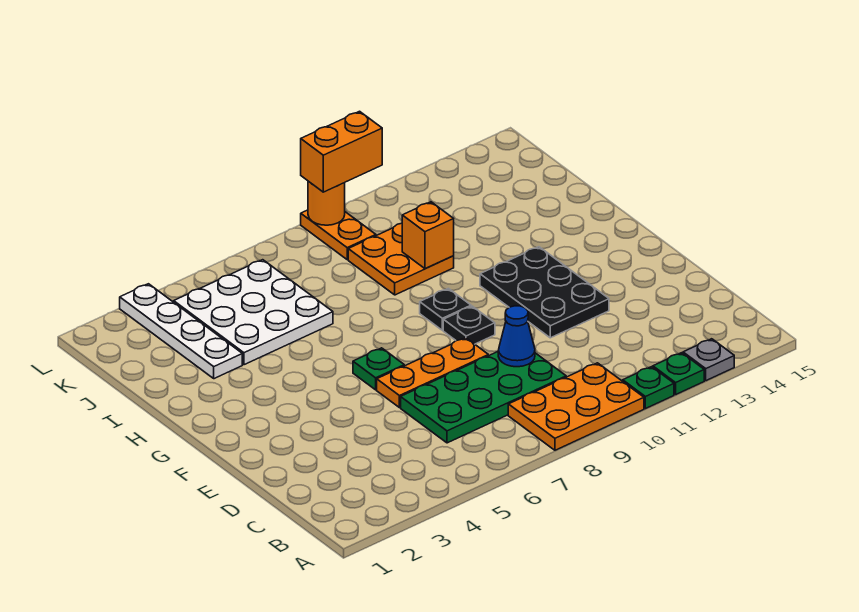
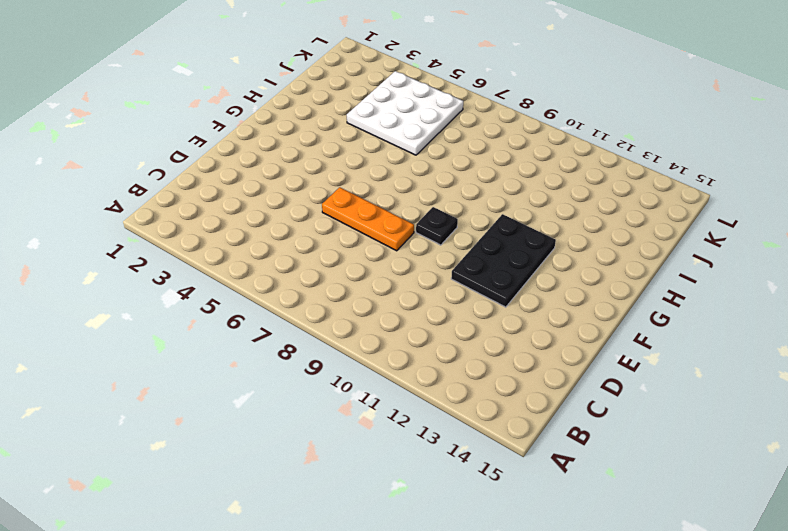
none -> orange 2x3 plate [508,363,644,450]
none -> green 1x1 plate [623,367,674,409]
none -> green 1x1 plate [653,353,704,394]

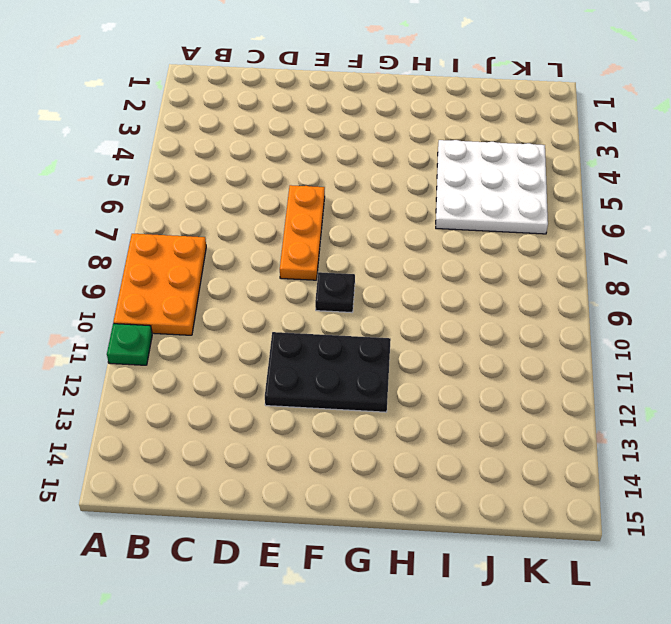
none -> green 1x1 plate [653,353,704,394]
none -> grey 1x1 plate [683,339,734,381]
none -> green 2x4 plate [401,352,566,443]

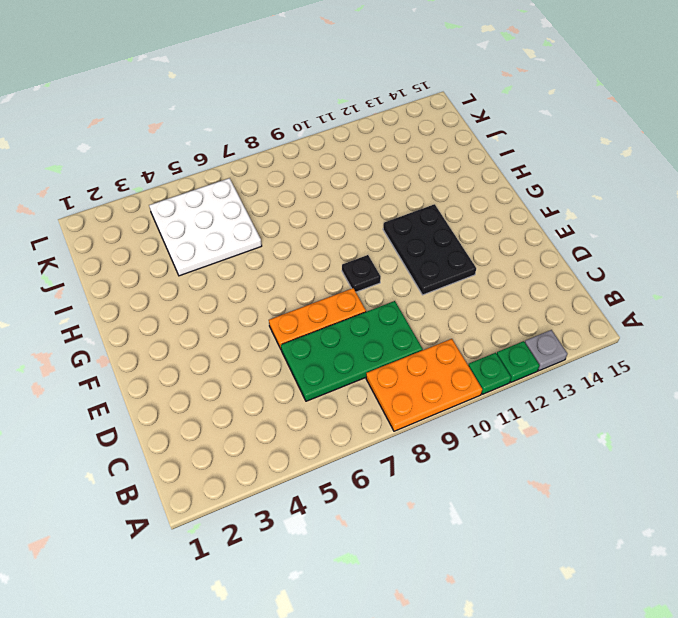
none -> green 1x1 plate [353,348,404,390]
none -> black 1x1 plate [420,288,471,330]
none -> white 1x4 plate [120,284,242,379]

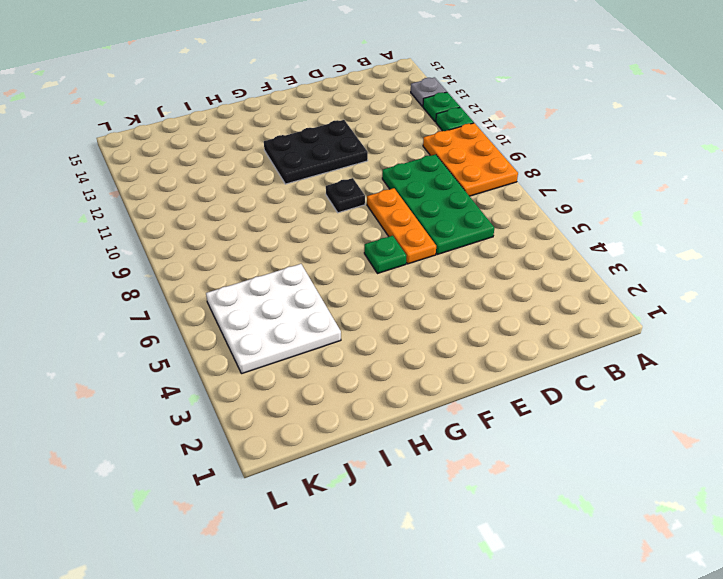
none -> black 1x1 plate [420,288,471,330]
none -> white 1x4 plate [120,284,242,379]
none -> orange 2x2 plate [348,223,454,295]

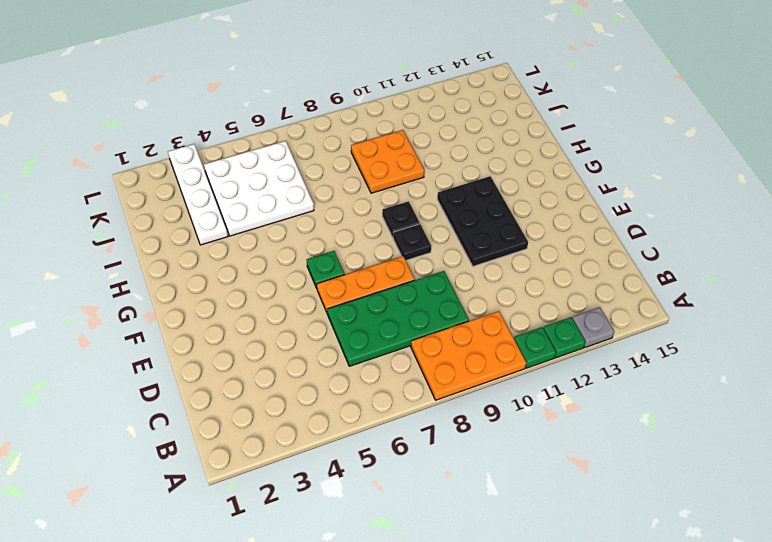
none -> orange 1x2 plate [301,210,376,260]
none -> blue 1x1 cone [498,306,535,367]
none -> orange 1x1 brick [402,202,454,269]

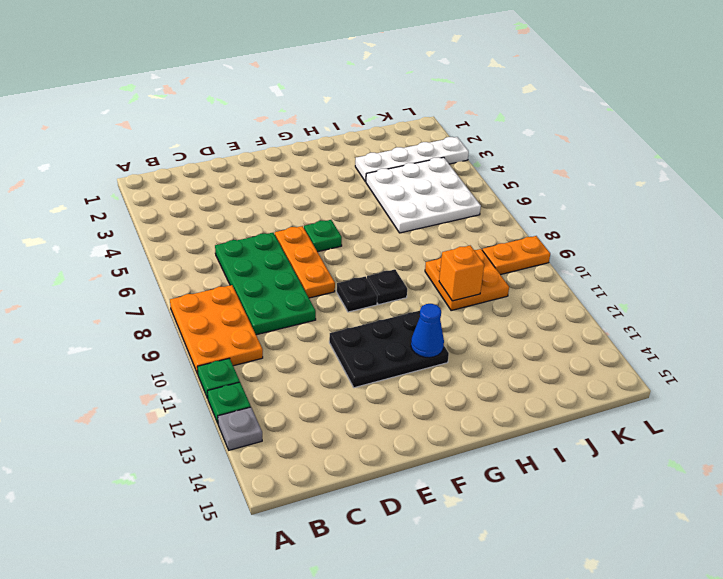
blue 1x1 cone [411,304,444,358] -> blue 1x1 cone moved to [498,306,535,367]
none -> orange 1x1 round brick [308,181,345,225]
none -> orange 1x2 brick [301,111,382,192]

